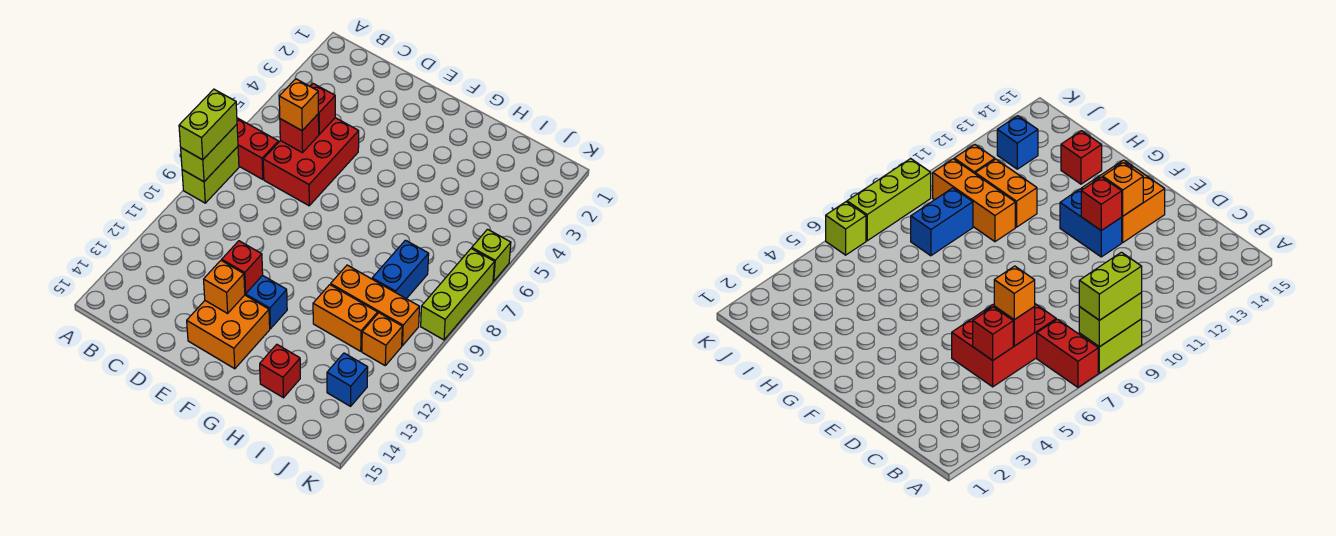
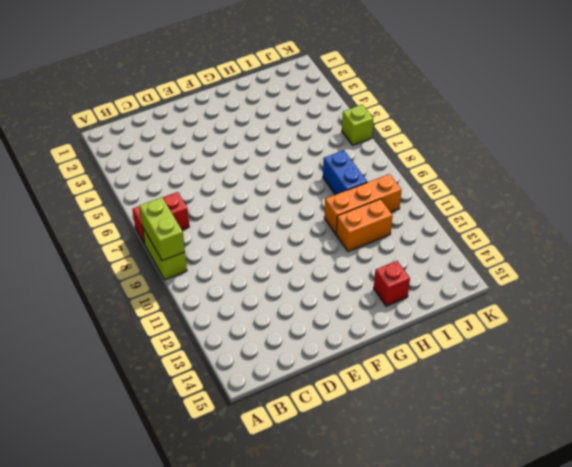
none -> red 2x3 brick [263,118,359,206]
none -> blue 1x2 brick [245,275,287,329]
none -> orange 2x2 brick [187,295,270,369]

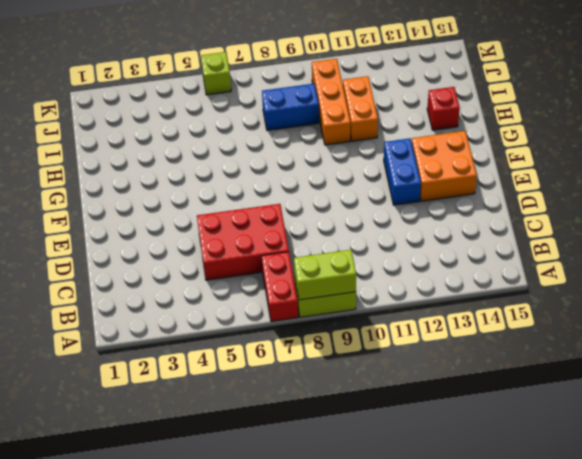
none -> orange 1x1 brick [362,313,402,365]
none -> blue 1x1 brick [327,353,368,406]
none -> lime 1x3 brick [421,248,494,340]

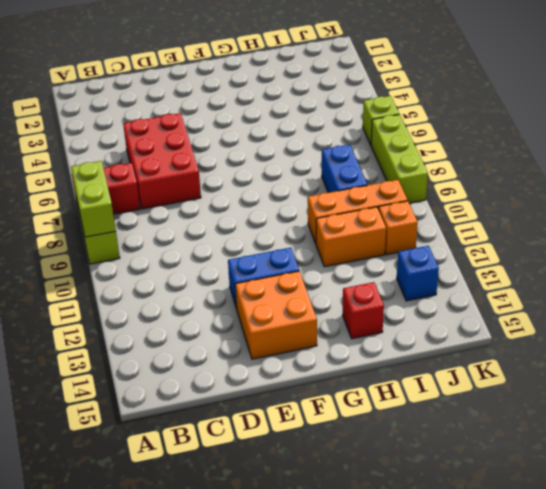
none -> red 1x1 brick [310,84,335,134]
none -> red 1x1 brick [280,114,319,153]
none -> red 1x1 brick [222,241,263,294]

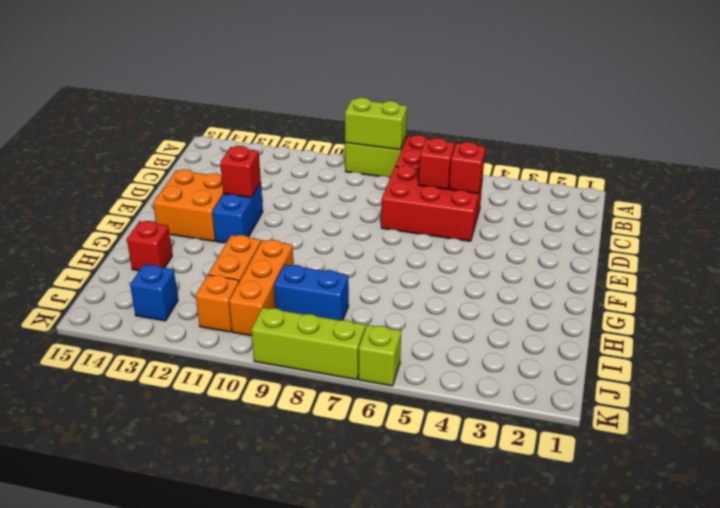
none -> orange 1x1 brick [204,260,245,313]
none -> lime 1x2 brick [179,89,237,160]
none -> orange 1x1 brick [279,79,318,131]

